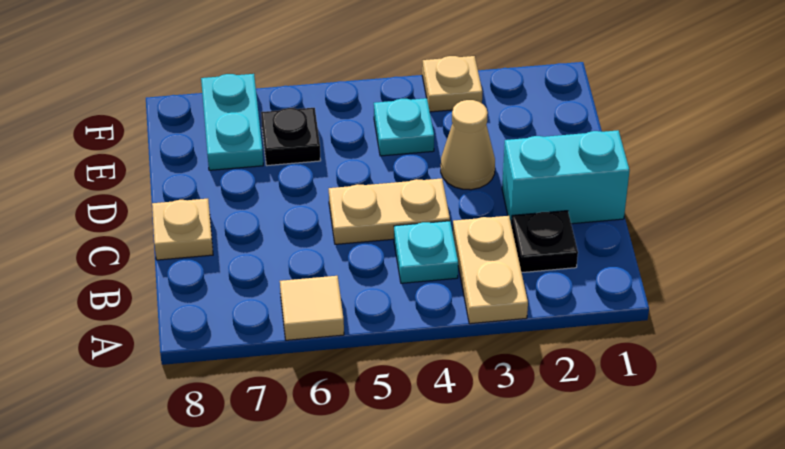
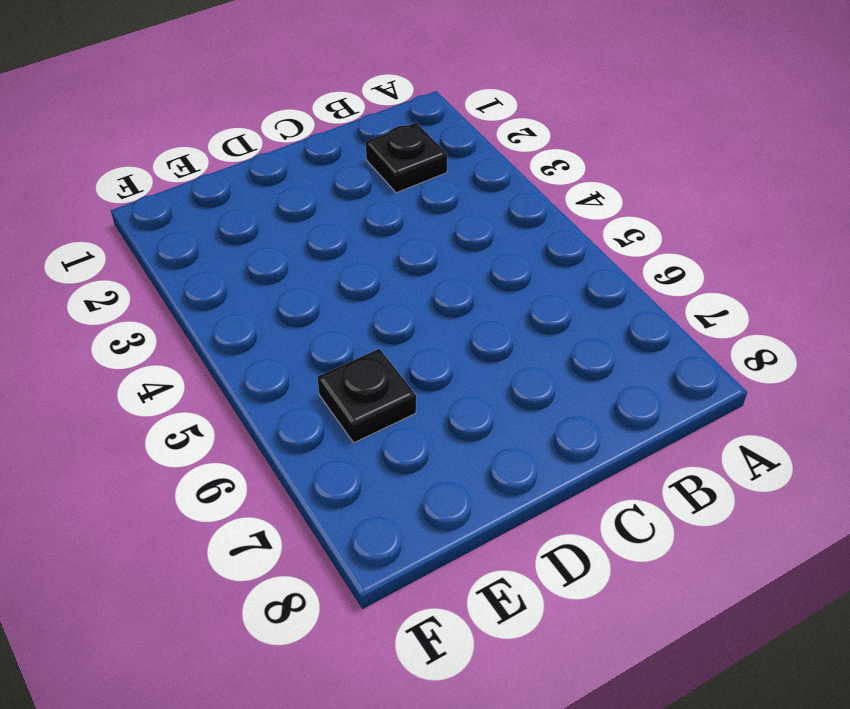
none -> tan 1x2 plate [453,216,528,324]
none -> tan 1x1 tile [280,276,344,340]
none -> cyan 1x1 plate [394,221,458,283]

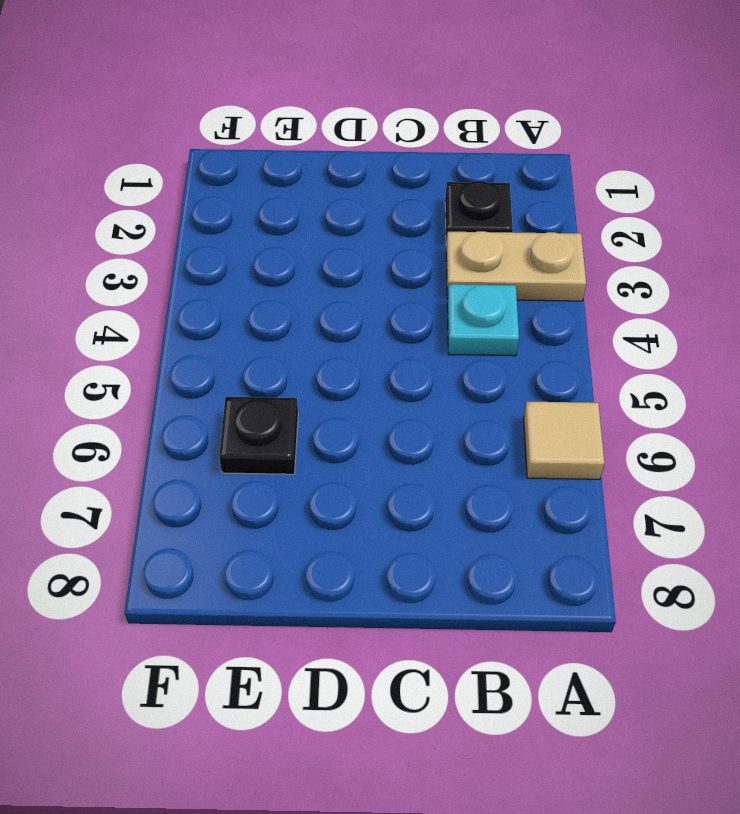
none -> cyan 1x2 brick [502,130,630,225]
none -> tan 1x2 plate [329,178,450,244]
none -> tan 1x1 plate [152,199,213,260]

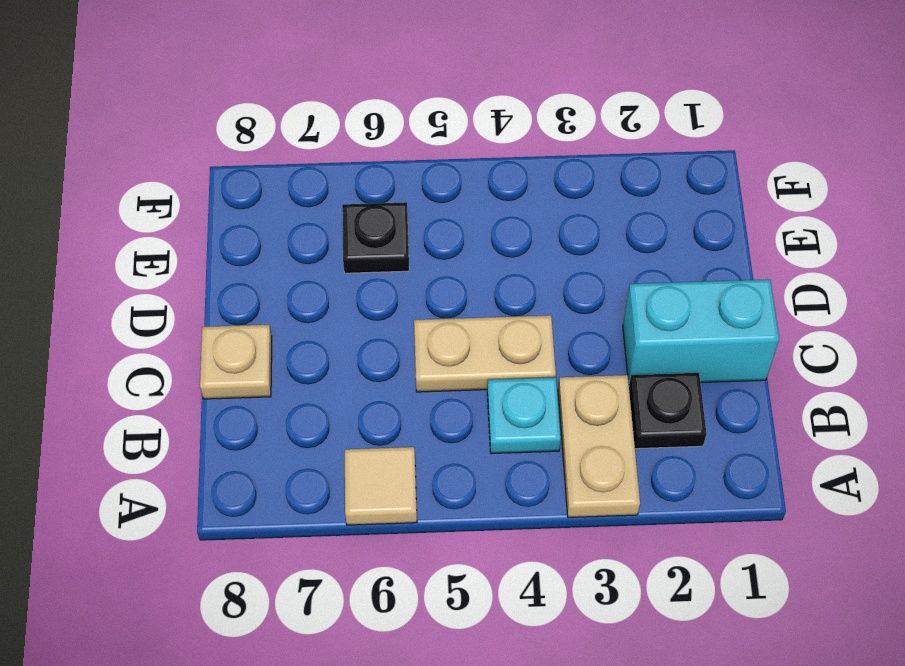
none -> tan 1x1 cone [441,100,495,190]
none -> cyan 1x1 plate [374,98,434,156]
none -> cyan 1x2 plate [201,74,263,170]

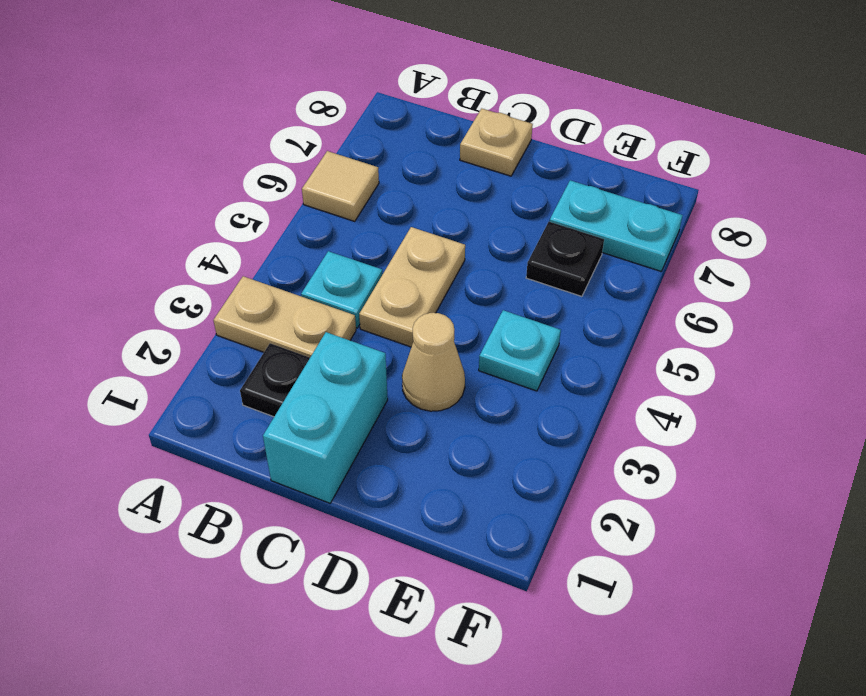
none -> tan 1x1 plate [422,56,482,112]

